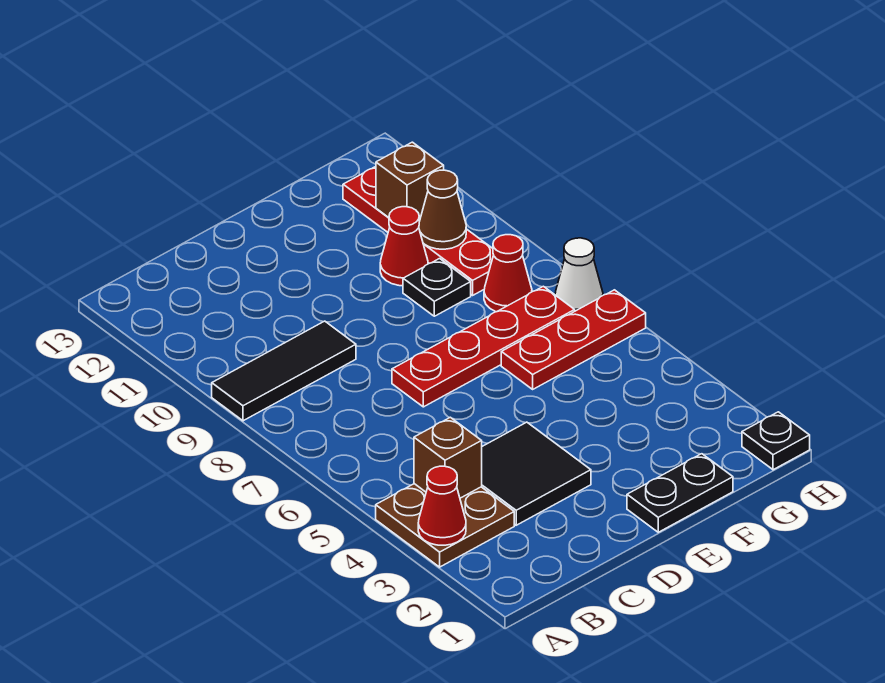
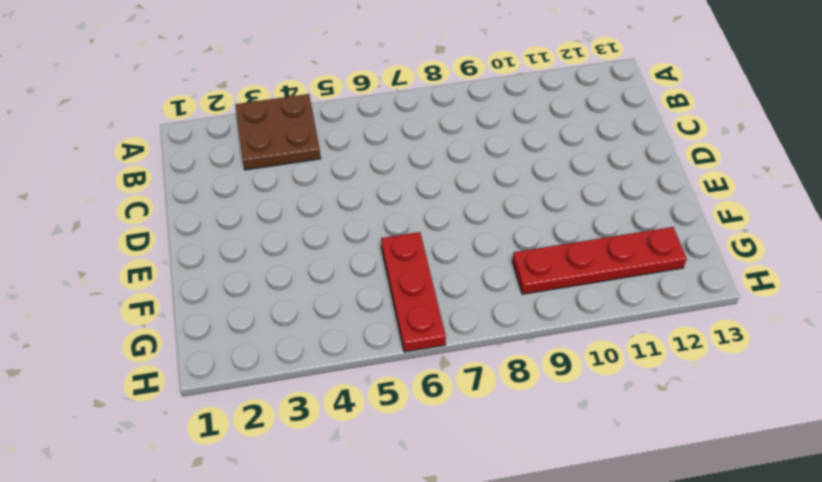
none -> black 1x3 tile [212,321,356,421]
none -> black 2x2 tile [482,422,591,525]
none -> red 1x4 plate [392,286,575,407]

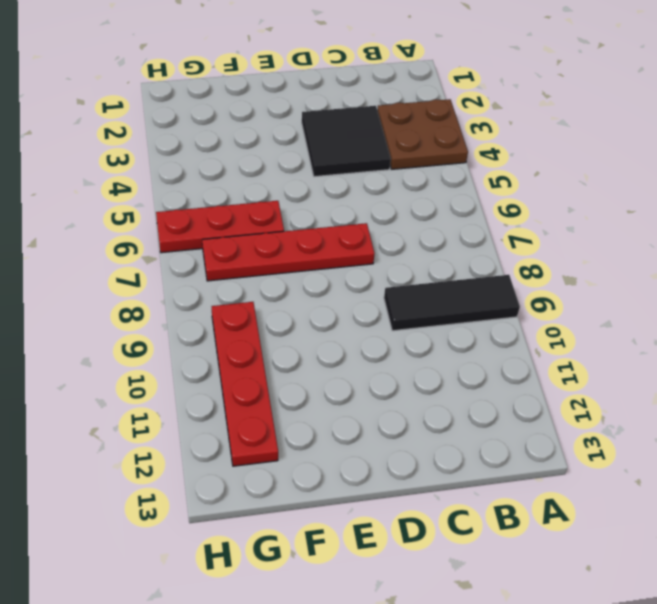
none -> black 1x2 plate [627,454,733,532]
none -> black 1x1 plate [403,259,471,316]
none -> red 1x1 cone [380,207,428,286]

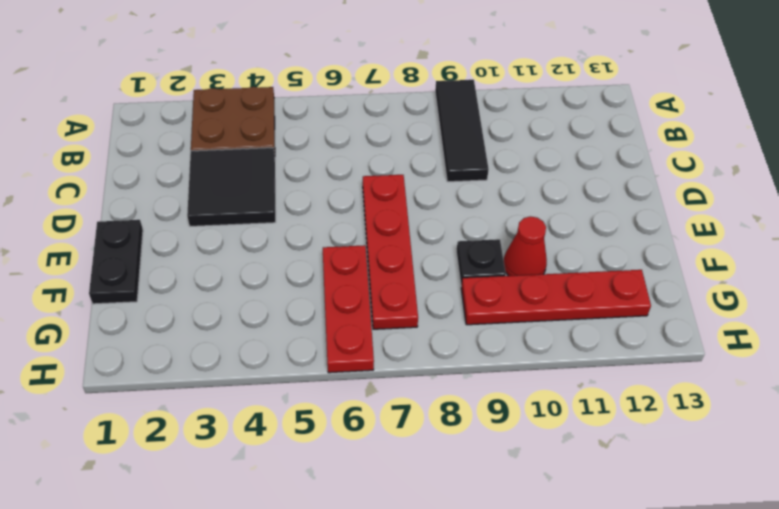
none -> red 1x1 cone [484,235,532,312]
none -> black 1x1 plate [742,412,810,470]
none -> white 1x1 cone [555,238,603,311]

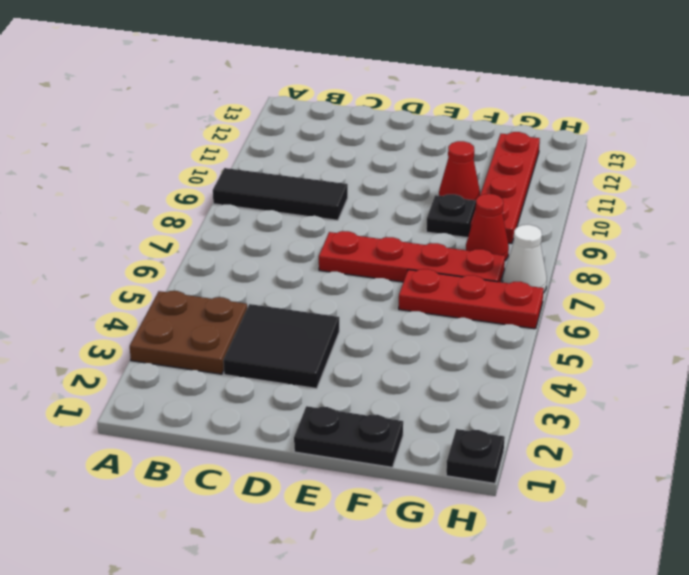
none -> red 1x1 cone [418,466,466,545]
none -> brown 1x1 brick [414,417,482,498]
none -> brown 1x1 cone [419,170,466,249]

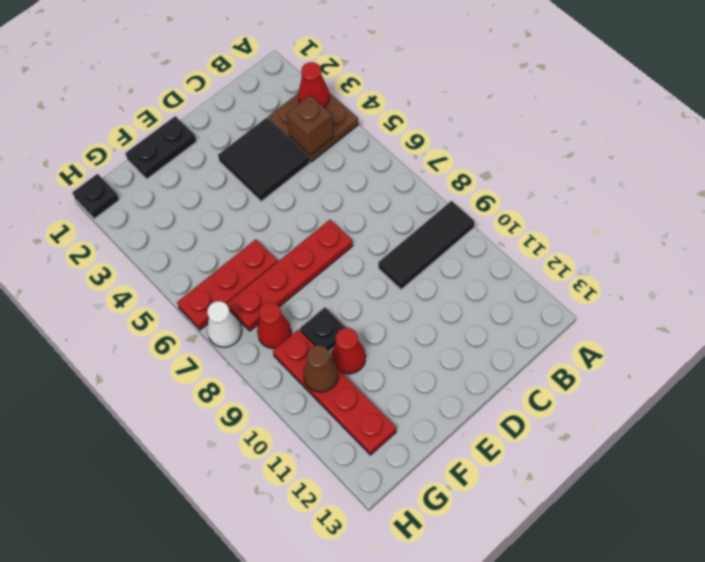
none -> brown 1x1 brick [376,142,444,221]

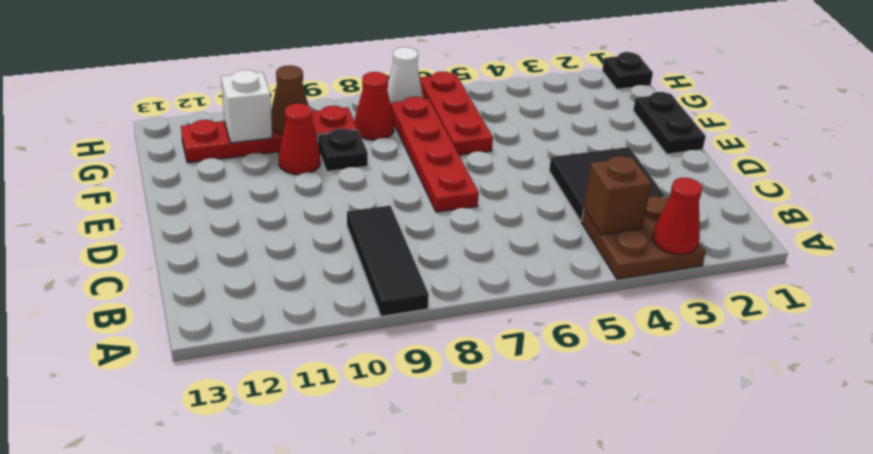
white 1x1 brick [221,70,272,143] -> brown 1x1 brick [376,142,444,221]

